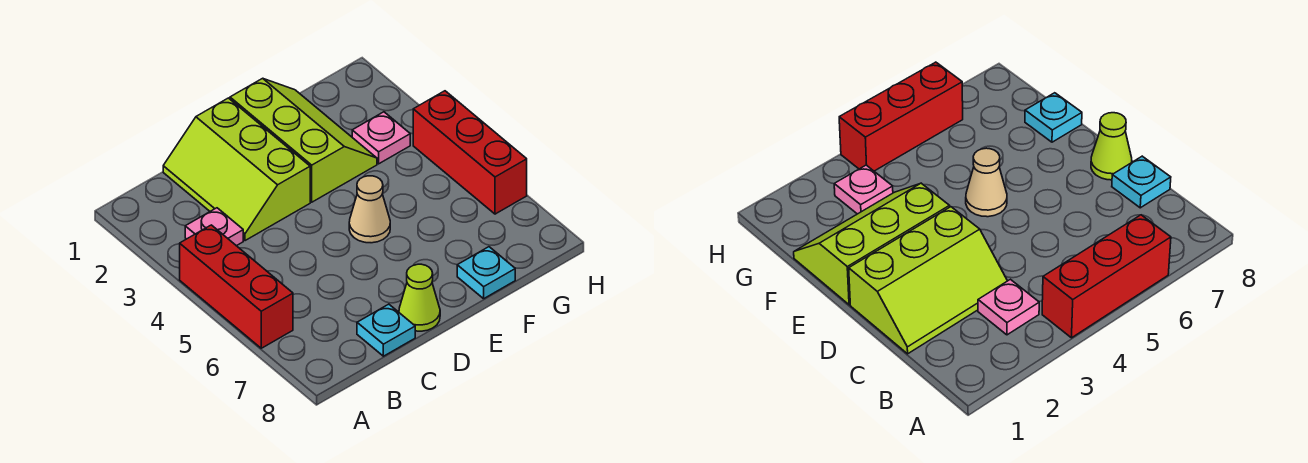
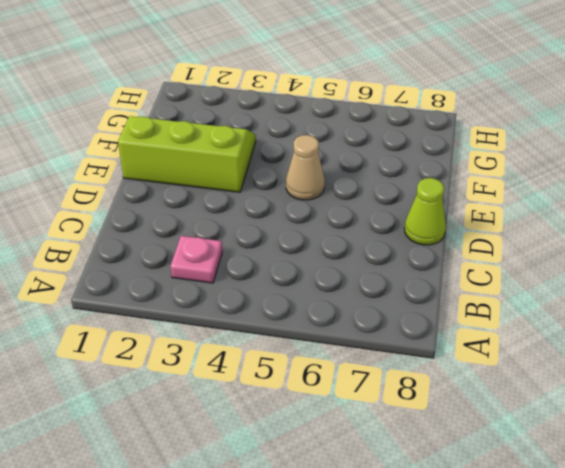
none -> red 1x3 brick [180,225,293,348]
none -> lime 2x3 slope [163,98,310,241]

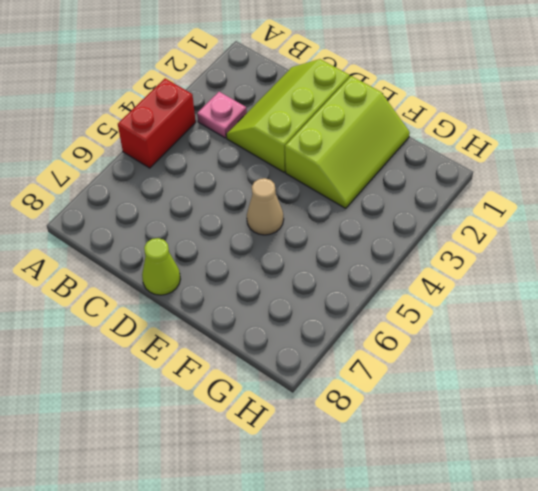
red 1x2 brick [118,78,196,168] -> red 1x3 brick [180,225,293,348]
none -> cyan 1x1 plate [357,304,415,356]
none -> cyan 1x1 plate [457,247,515,299]

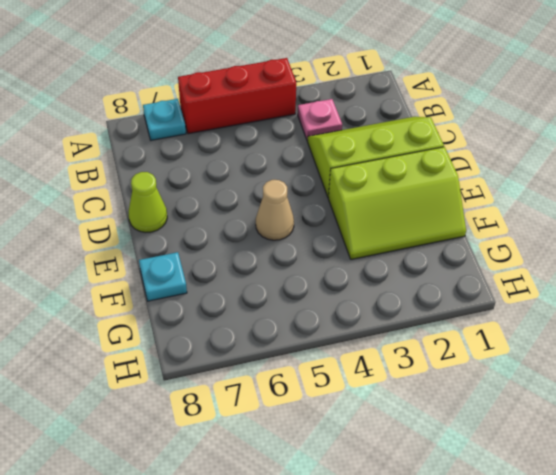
cyan 1x1 plate [143,99,186,140] -> cyan 1x1 plate moved to [357,304,415,356]
none -> pink 1x1 plate [352,112,410,164]
none -> red 1x3 brick [413,91,527,214]

